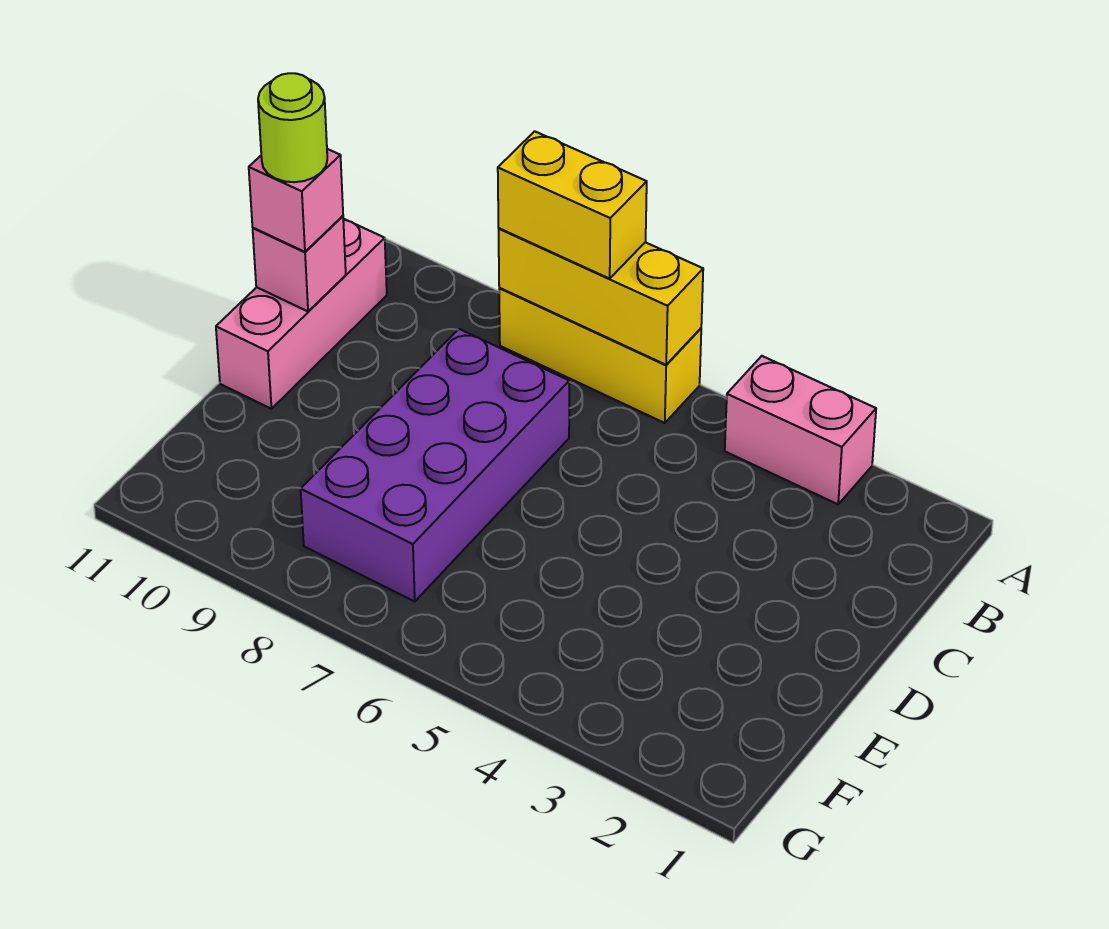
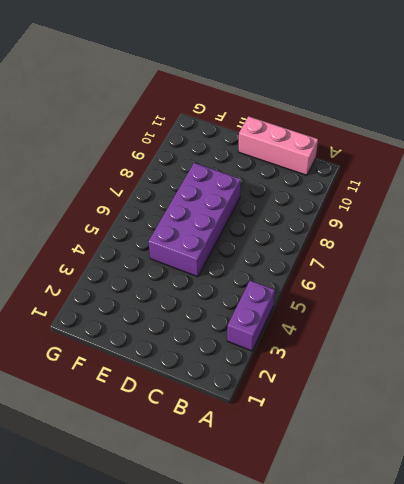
purple 1x2 brick [227,281,275,351] -> pink 1x2 brick [725,356,876,504]
purple 2x4 brick [148,163,241,277] -> purple 2x4 brick turned to [301,329,569,601]
none -> yellow 1x3 brick [499,288,701,423]
none -> yellow 1x3 brick [499,228,703,365]

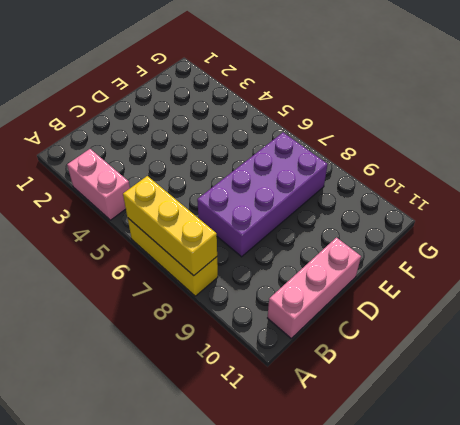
none -> pink 1x1 brick [253,216,346,311]
none -> yellow 1x2 brick [498,131,647,279]

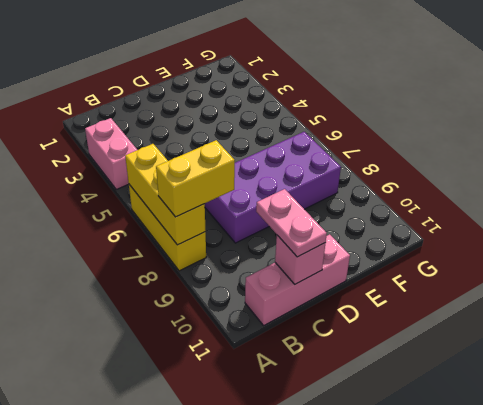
yellow 1x2 brick [156,140,235,217] -> yellow 1x2 brick turned to [498,131,647,279]
pink 1x2 plate [256,189,327,257] -> pink 1x1 brick [249,149,343,252]
none -> lime 1x1 round brick [258,73,327,182]

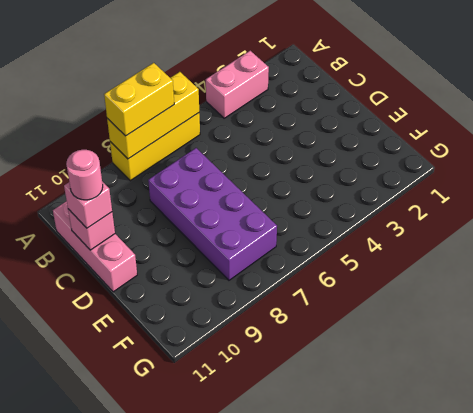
pink 1x1 round brick [66,150,103,200] -> lime 1x1 round brick [258,73,327,182]

